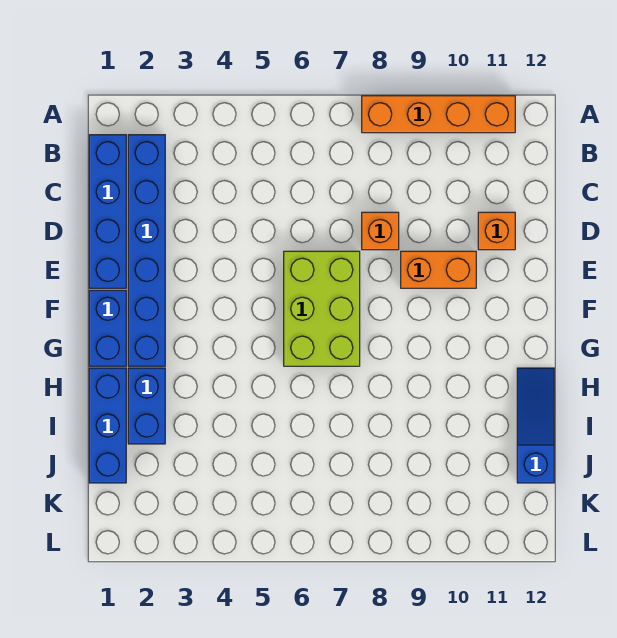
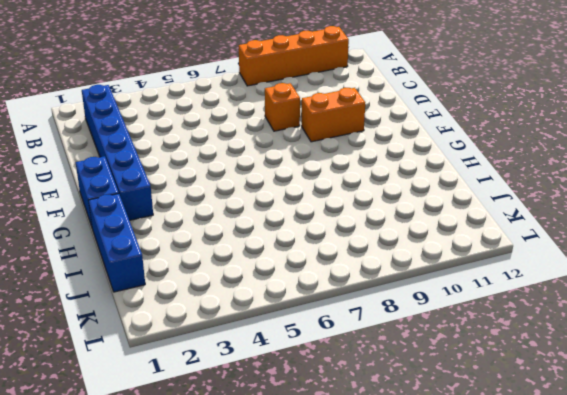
none -> blue 1x4 brick [89,135,126,288]
none -> orange 1x1 brick [478,212,515,250]

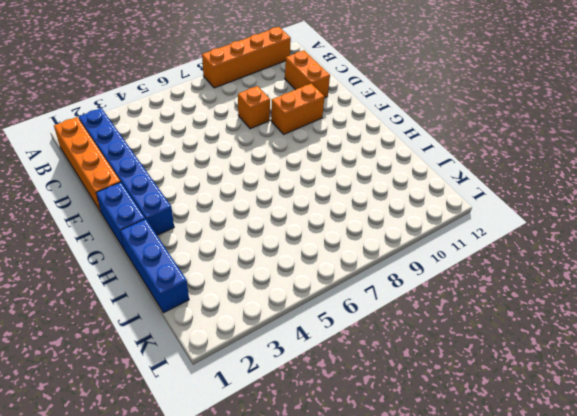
orange 1x4 brick [54,117,121,212] -> blue 1x4 brick [89,135,126,288]
orange 1x2 brick [285,50,330,98] -> orange 1x1 brick [478,212,515,250]
none -> lime 2x3 brick [284,251,360,366]
none -> blue 1x2 brick [128,368,165,444]

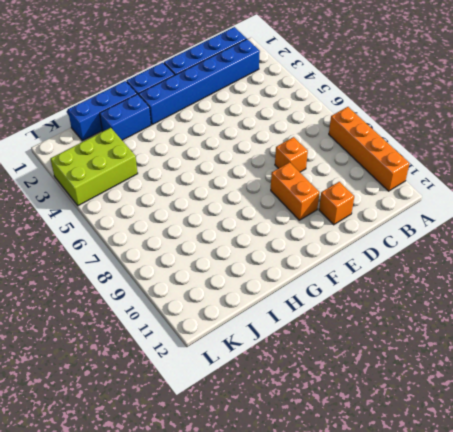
lime 2x3 brick [50,128,138,206] -> lime 2x3 brick moved to [284,251,360,366]
none -> blue 1x3 slope [517,368,554,483]

